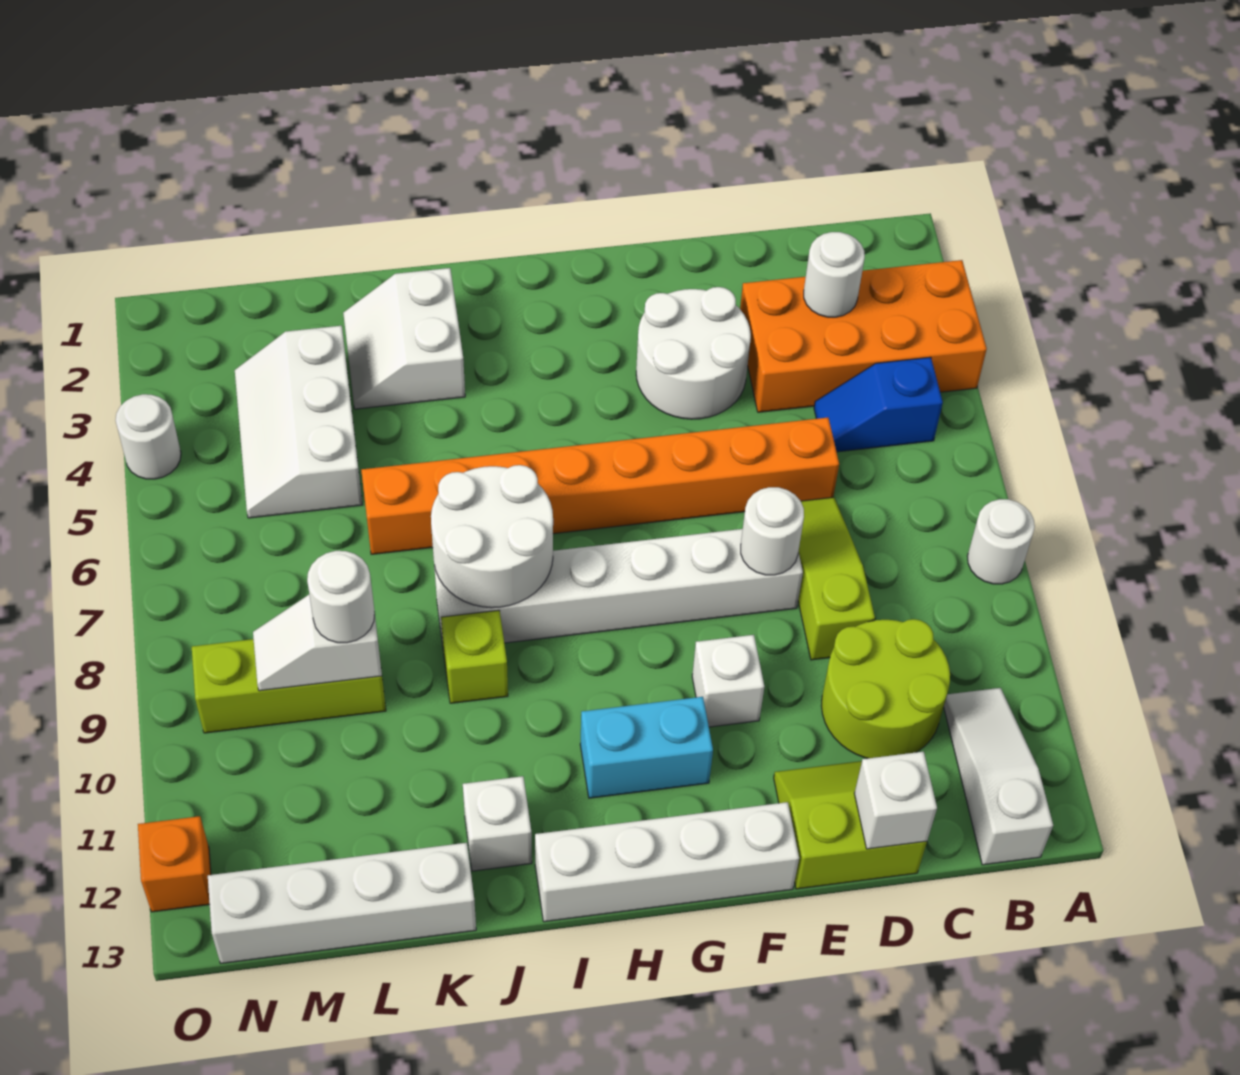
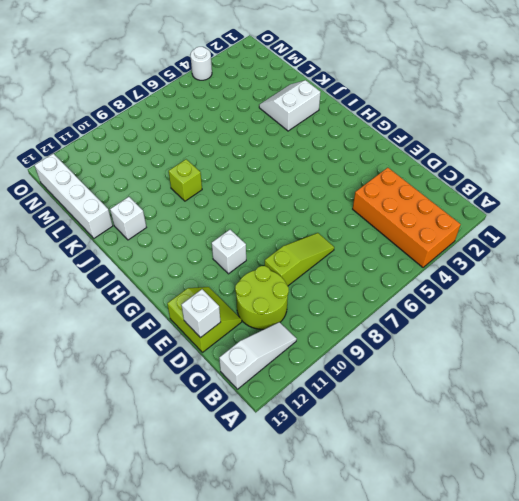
none -> white 1x1 round brick [968,499,1035,584]
none -> blue 1x2 slope [814,357,943,452]
none -> orange 1x8 brick [361,418,839,554]

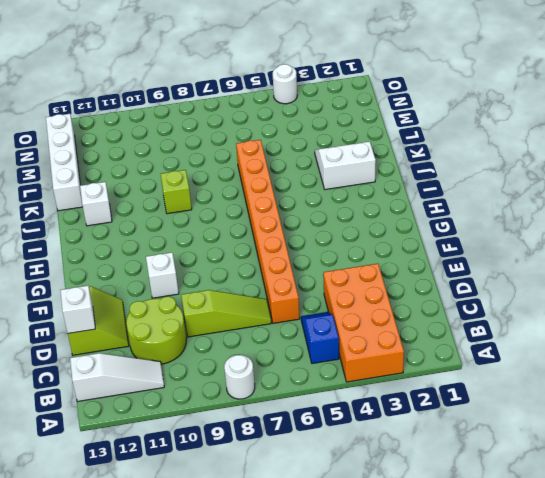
none -> white 2x2 round brick [636,287,751,419]
none -> white 1x6 brick [434,529,803,644]
none -> white 1x4 brick [535,802,799,922]

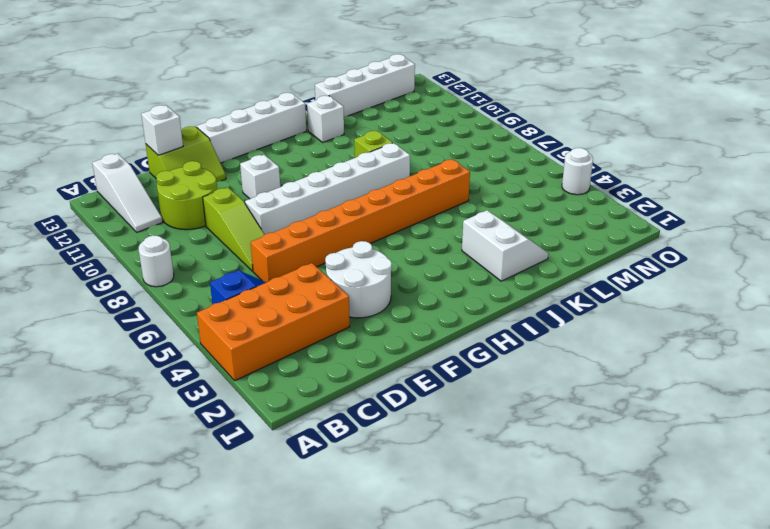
none -> cyan 1x2 brick [580,697,713,798]
none -> white 2x3 slope [235,326,362,518]
none -> lime 1x3 brick [192,639,386,733]

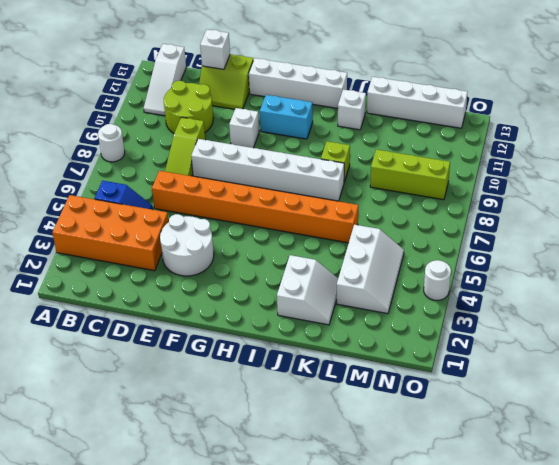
none -> orange 1x1 brick [138,816,211,912]
none -> white 1x1 round brick [804,232,865,317]
none -> white 1x1 round brick [741,487,804,575]

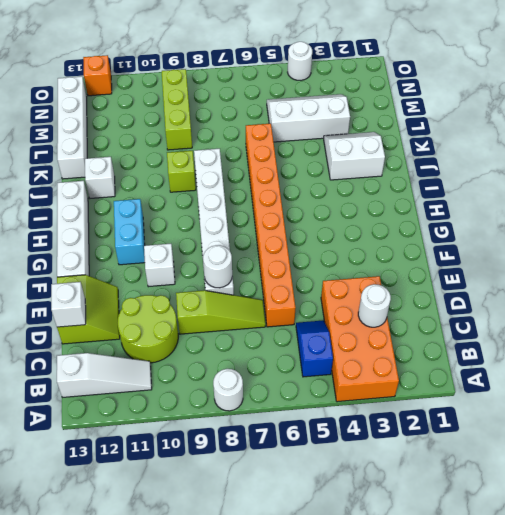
none -> white 2x2 round brick [636,287,751,419]
none -> white 2x2 round brick [431,465,553,608]
none -> white 1x2 slope [253,595,382,691]

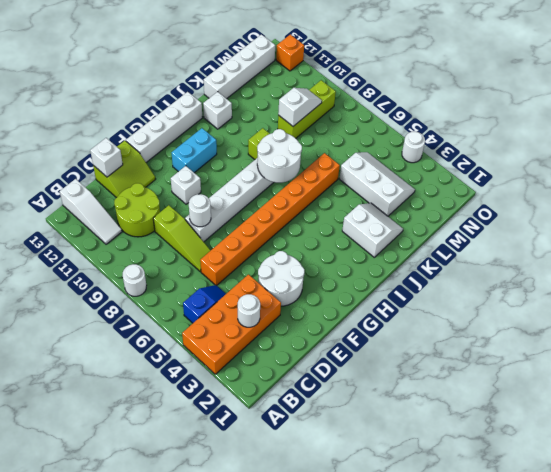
none -> white 1x1 round brick [307,551,375,643]

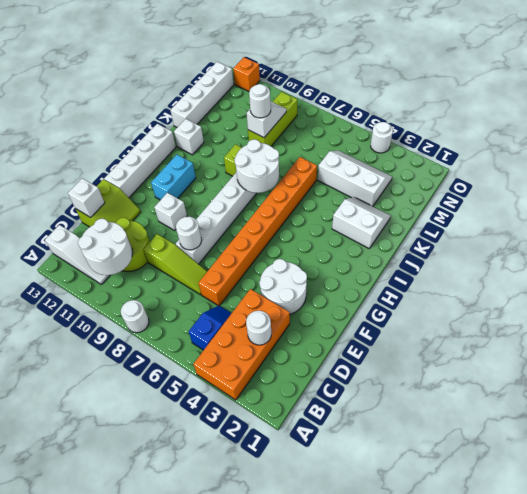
white 2x2 round brick [78,219,132,275] -> none

